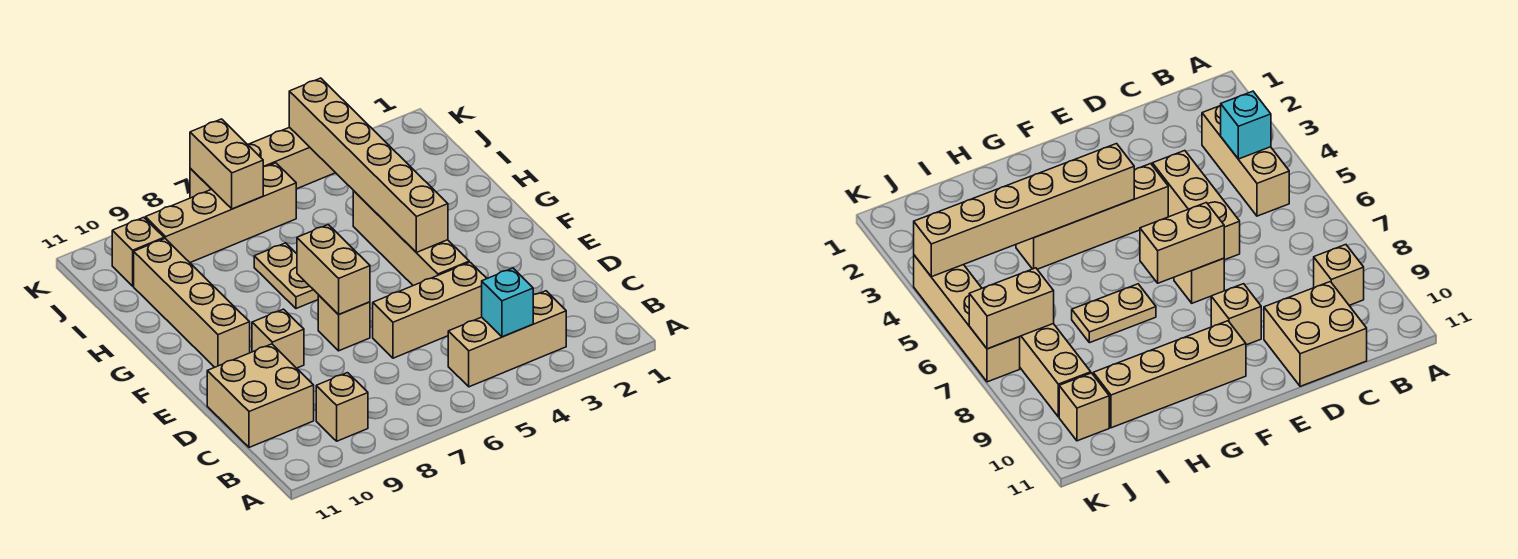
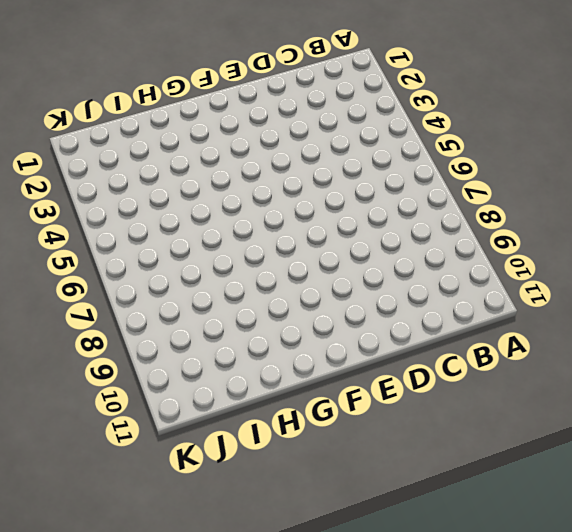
none -> tan 1x3 brick [448,291,566,387]
none -> tan 1x1 brick [316,373,368,441]
none -> tan 2x2 brick [207,344,314,447]

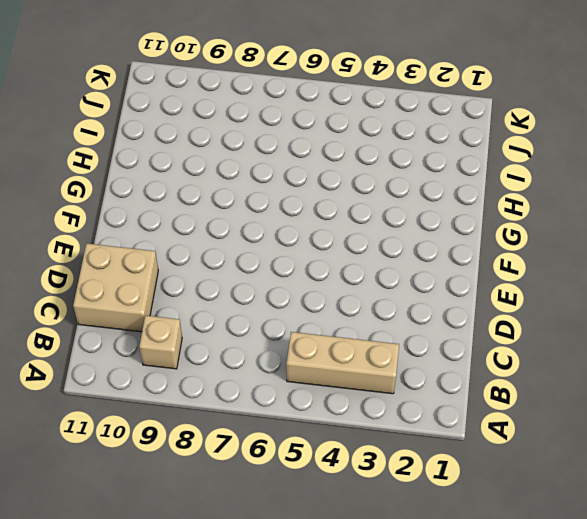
none -> tan 1x3 brick [373,262,487,358]
none -> tan 1x4 brick [353,191,469,286]
none -> tan 1x1 brick [318,295,370,351]

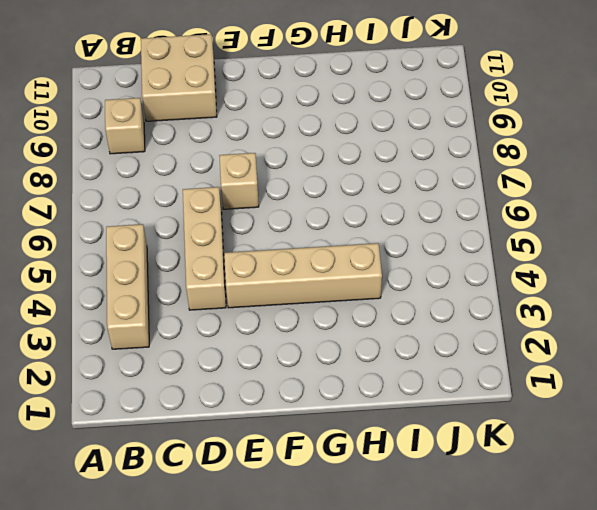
none -> tan 1x1 brick [252,309,304,368]
none -> tan 1x4 brick [134,239,250,367]
none -> tan 1x2 plate [254,243,318,309]

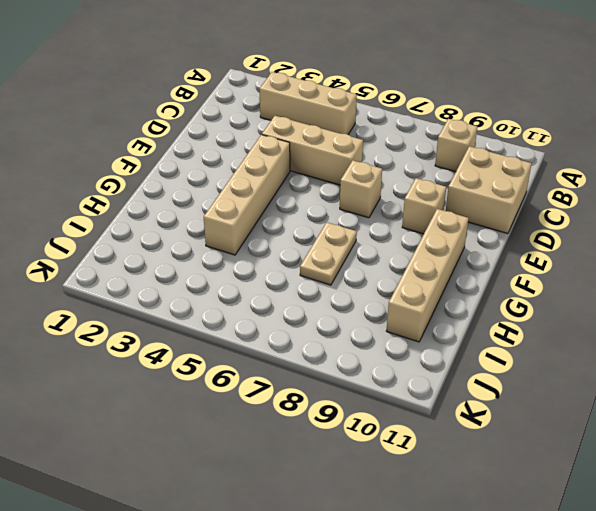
none -> tan 1x4 brick [145,163,296,263]
none -> tan 1x1 brick [112,217,164,286]
none -> tan 1x4 brick [190,127,335,198]

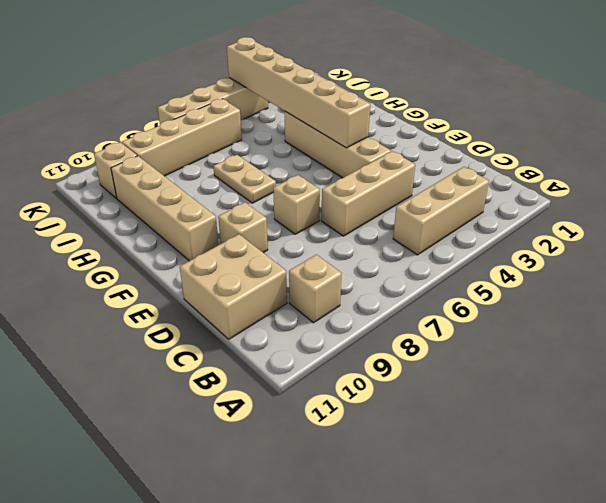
none -> cyan 1x1 brick [482,268,533,337]
none -> tan 1x2 brick [297,225,370,314]
none -> tan 1x2 brick [190,119,263,209]

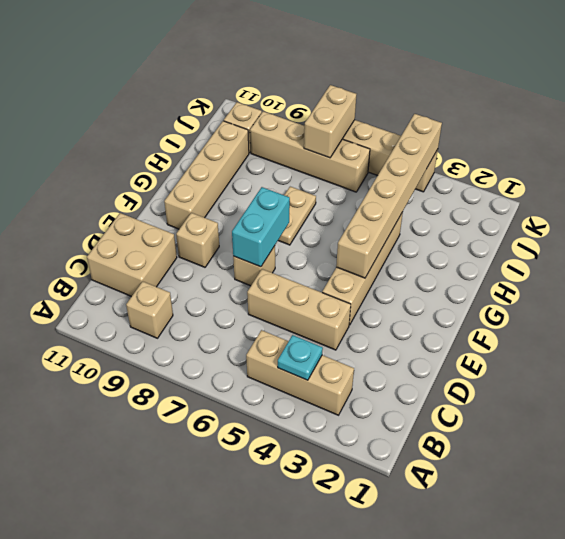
cyan 1x1 plate [278,335,323,380] -> cyan 1x1 brick [482,268,533,337]
cyan 1x2 brick [232,187,290,267] -> tan 1x2 brick [297,225,370,314]

